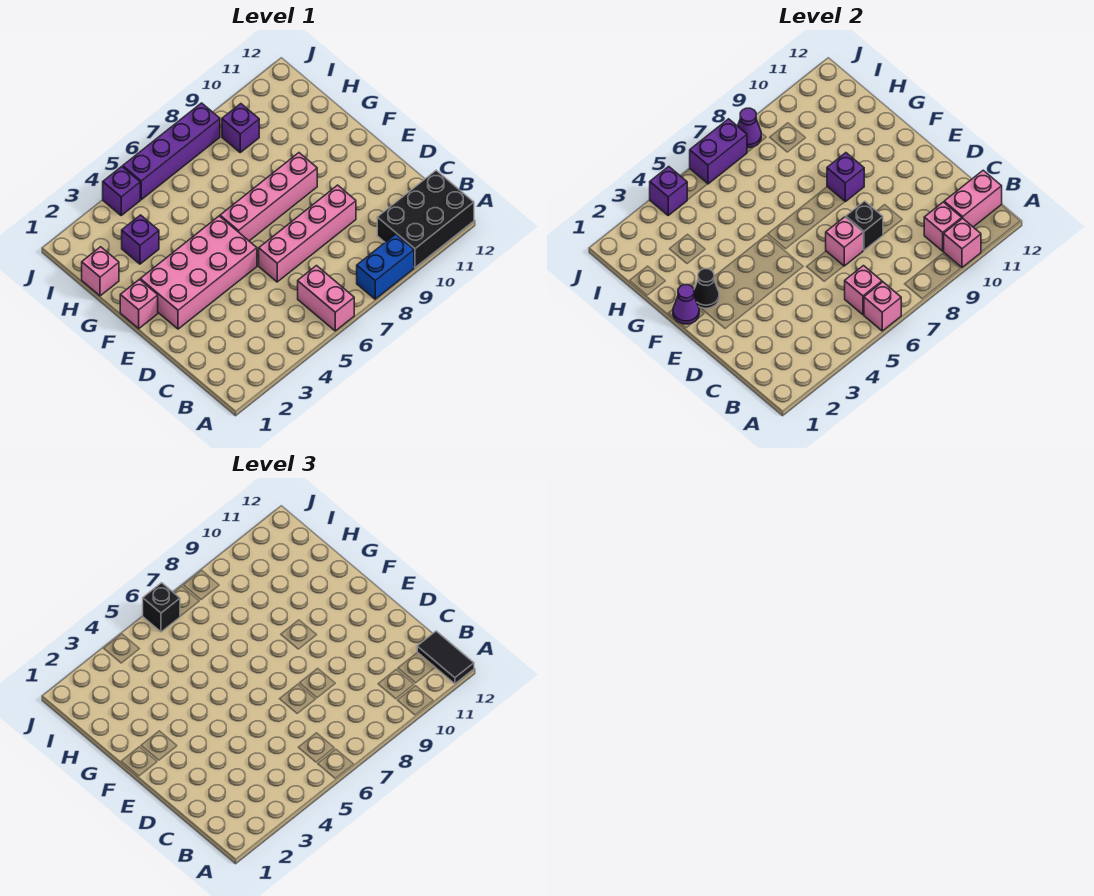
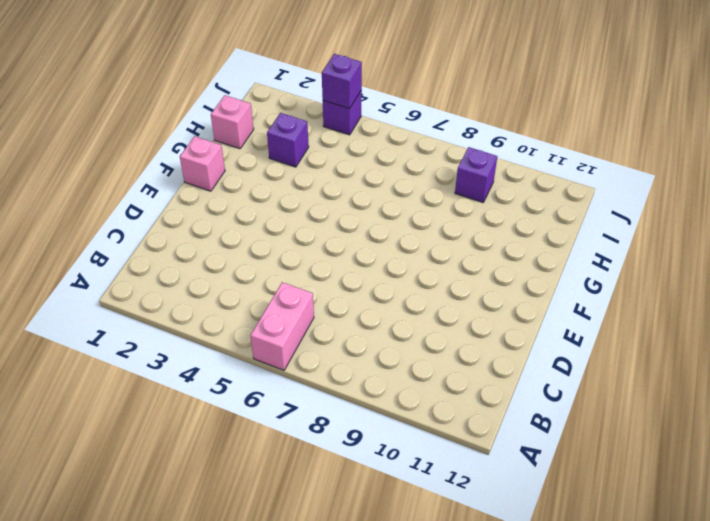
none -> blue 1x2 brick [357,234,414,299]
none -> black 2x3 brick [377,170,474,267]
none -> pink 1x4 brick [259,185,356,282]

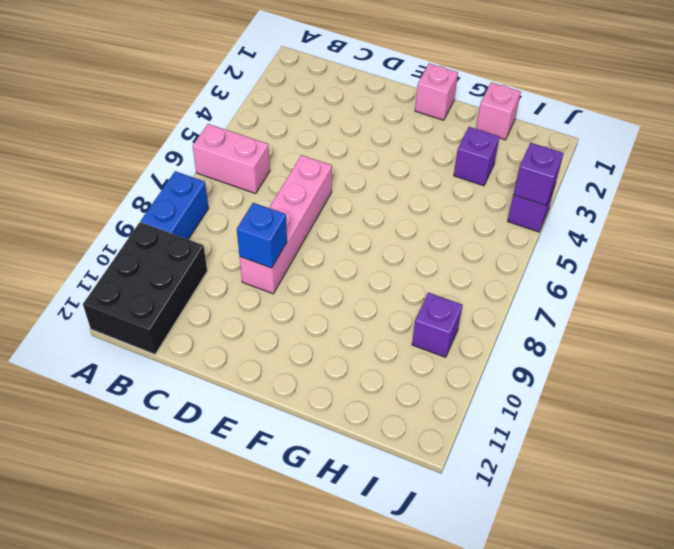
blue 1x1 brick [237,203,287,268] -> none
none -> pink 2x4 brick [140,216,257,329]
none -> pink 1x4 brick [220,153,317,241]
none -> purple 1x4 brick [123,103,220,200]

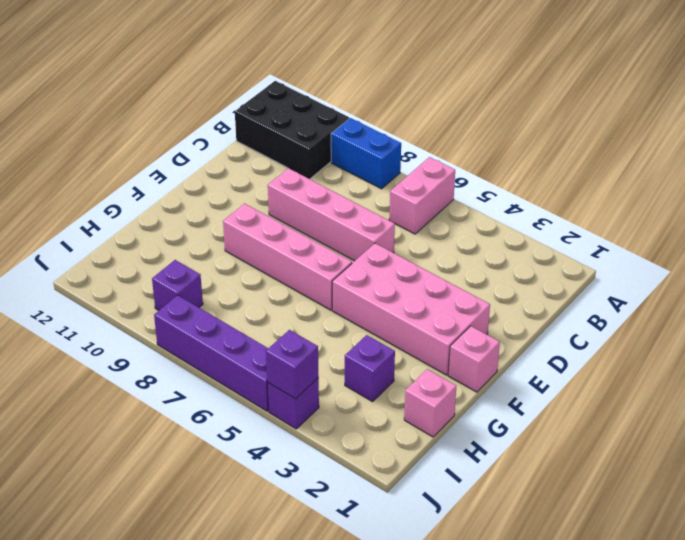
none -> pink 1x1 brick [864,282,901,331]
none -> pink 1x1 brick [943,218,981,267]
none -> pink 1x1 brick [845,266,882,315]

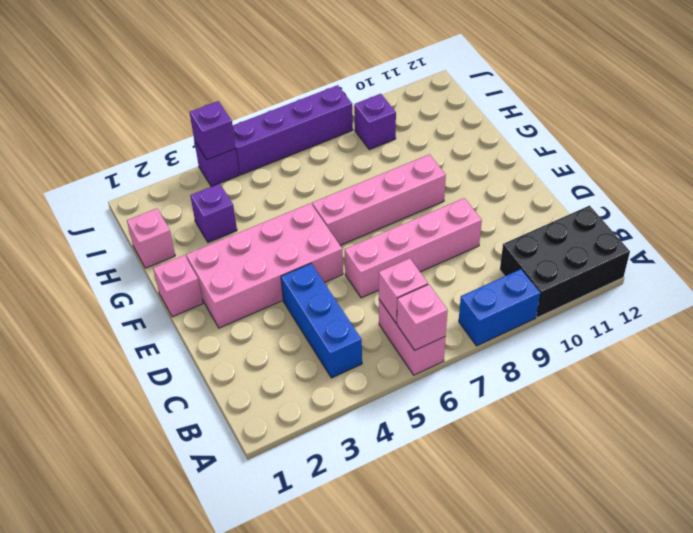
blue 1x3 brick [281,264,362,378] -> none
none -> pink 1x1 brick [943,218,981,267]
none -> pink 1x1 brick [924,202,962,251]
none -> pink 1x2 brick [944,170,1002,227]

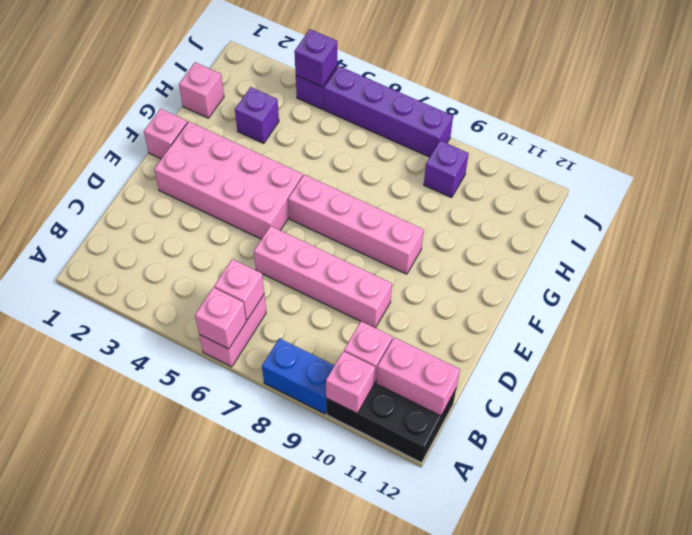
none -> pink 1x1 brick [826,217,863,266]
none -> black 1x1 brick [846,201,883,250]
none -> purple 1x1 cone [673,285,699,324]

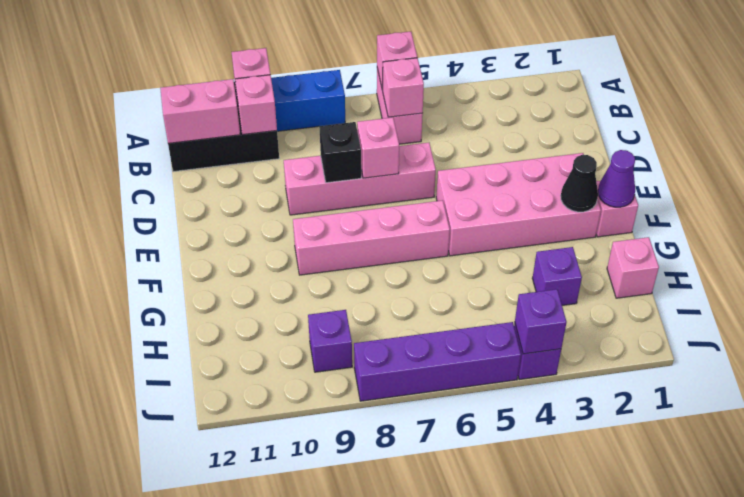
none -> purple 1x1 brick [827,153,864,202]
none -> purple 1x2 brick [690,119,747,184]
none -> purple 1x1 cone [738,108,761,148]

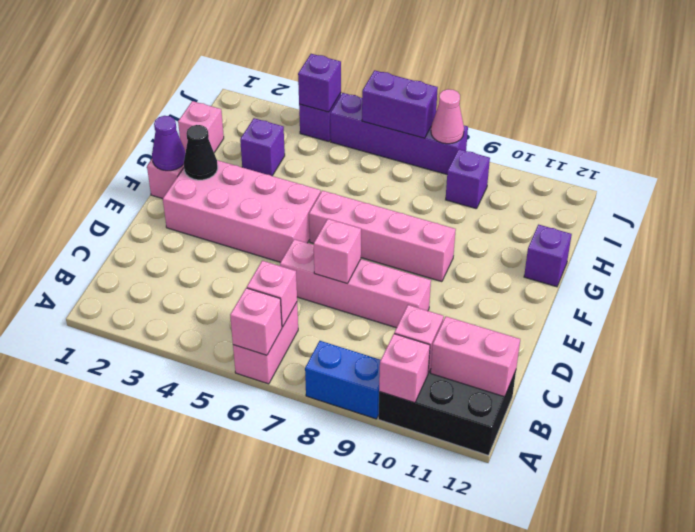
purple 1x1 brick [524,225,572,287] -> purple 1x1 brick moved to [827,153,864,202]
pink 1x1 cone [431,89,464,144] -> purple 1x1 cone [738,108,761,148]
none -> black 1x1 brick [846,201,883,250]
none -> black 1x2 tile [417,631,474,684]
none -> black 1x1 brick [143,583,180,632]

